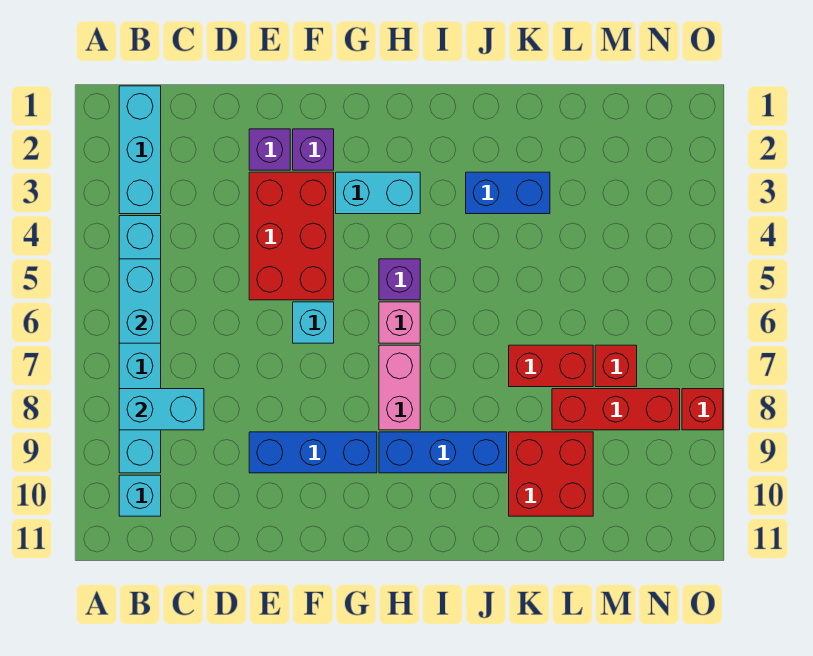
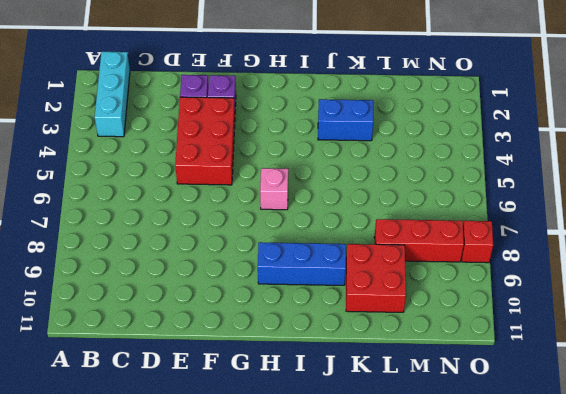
none -> cyan 1x6 brick [119,216,161,473]
none -> cyan 1x1 brick [119,475,161,516]
none -> blue 1x3 brick [249,432,377,473]

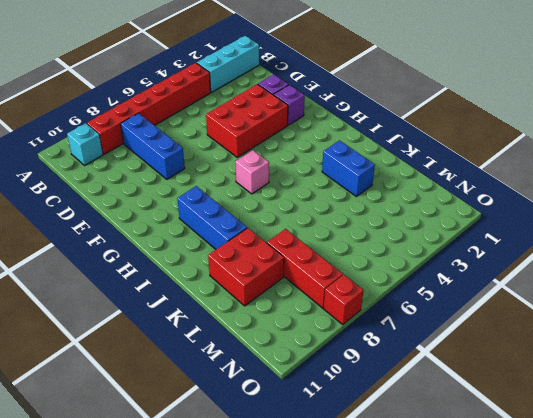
red 1x6 brick [87,63,211,154] -> cyan 1x6 brick [119,216,161,473]
blue 1x3 brick [121,113,185,179] -> blue 1x3 brick moved to [249,432,377,473]
none -> cyan 1x1 brick [293,302,334,343]
none -> cyan 1x2 brick [336,172,420,214]
none -> purple 1x1 brick [379,259,420,300]

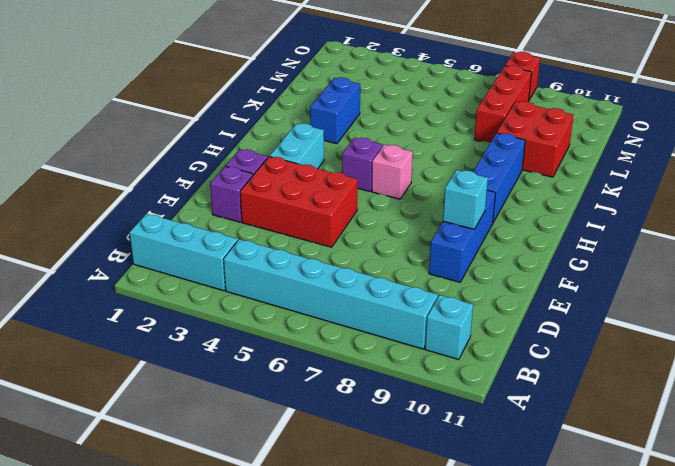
cyan 1x1 brick [443,170,488,229] -> cyan 1x1 brick moved to [293,302,334,343]
none -> pink 1x2 brick [379,345,420,430]
none -> red 1x2 brick [509,345,593,387]
none -> red 1x1 brick [595,345,637,387]

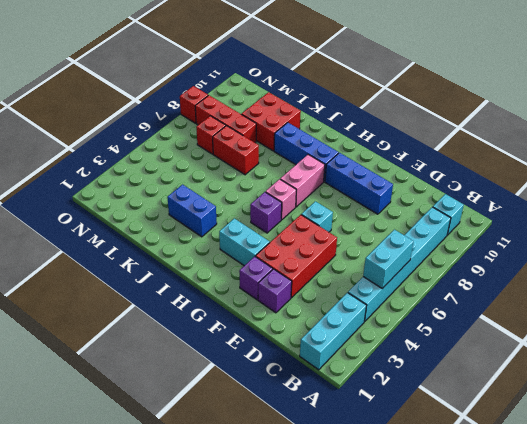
none -> cyan 1x2 brick [119,389,204,430]

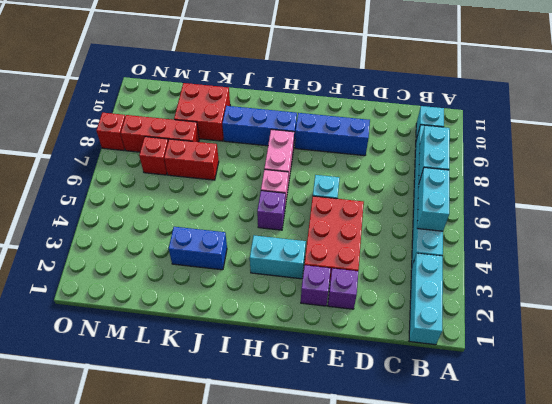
cyan 1x2 brick [419,126,450,182] -> cyan 1x2 brick turned to [119,389,204,430]

